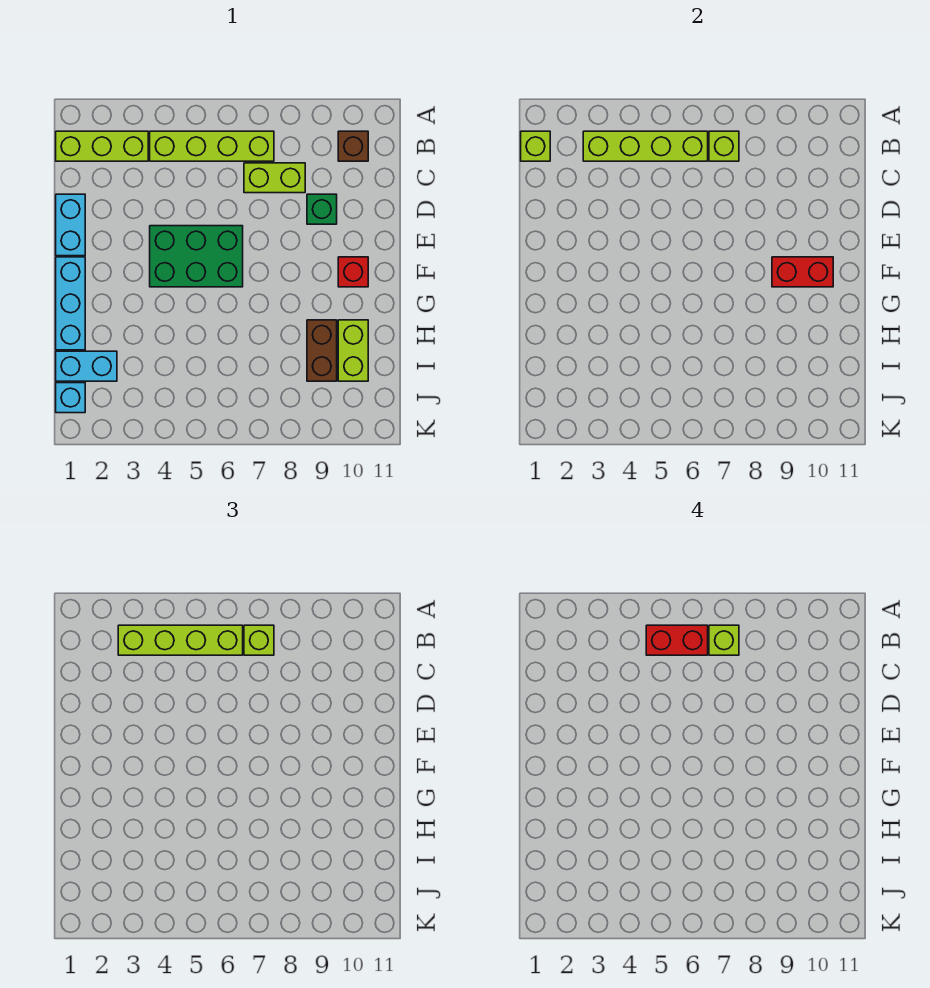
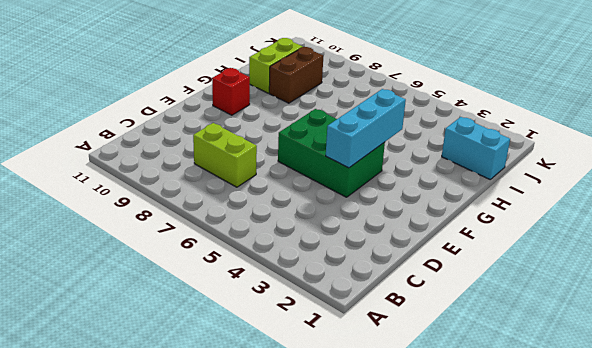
cyan 1x3 brick [326,89,406,168] -> cyan 1x3 brick moved to [56,257,85,350]
none -> lime 1x3 brick [56,131,148,161]
none -> lime 1x4 brick [150,131,274,161]
none -> brown 1x1 brick [338,131,368,161]

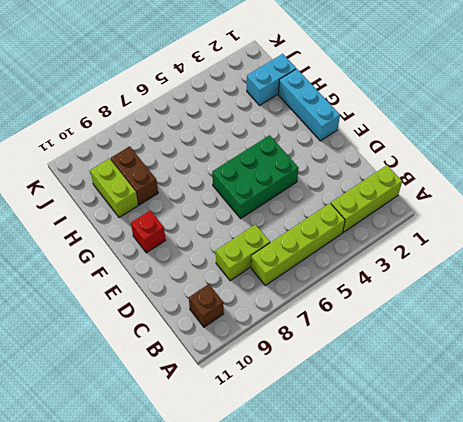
none -> cyan 1x2 brick [56,194,85,256]
none -> green 1x1 brick [307,194,337,224]
none -> cyan 1x1 brick [56,383,85,413]

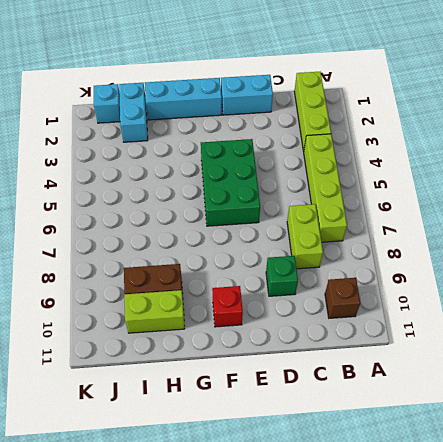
none -> lime 1x1 brick [521,131,550,161]
none -> lime 1x4 brick [583,131,708,161]
none -> lime 1x1 brick [709,131,739,161]

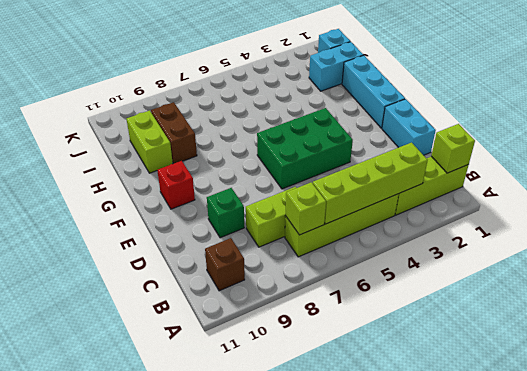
none -> red 1x2 brick [772,257,833,287]
none -> lime 1x4 brick [118,625,243,655]
none -> lime 1x1 brick [244,625,274,655]

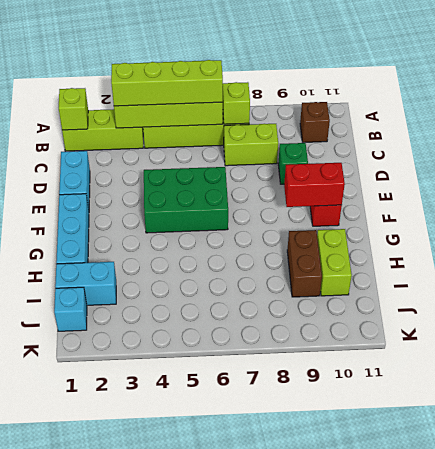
none -> lime 1x1 brick [244,625,274,655]
none -> red 1x2 brick [646,625,708,655]
none -> lime 1x1 brick [709,625,739,655]

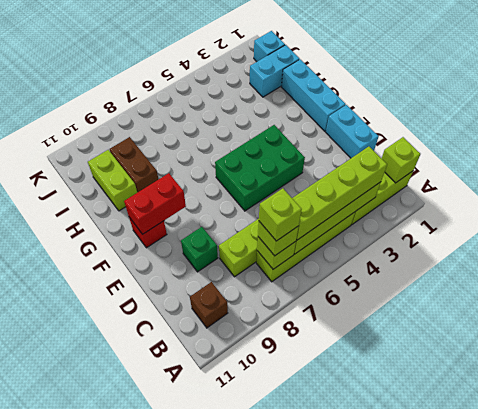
none -> red 1x2 brick [646,625,708,655]

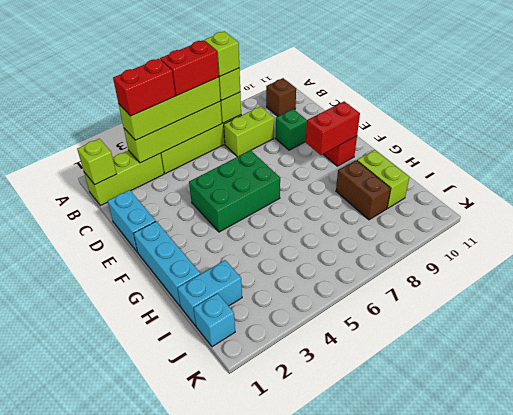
red 1x2 brick [113,59,175,116] -> none

